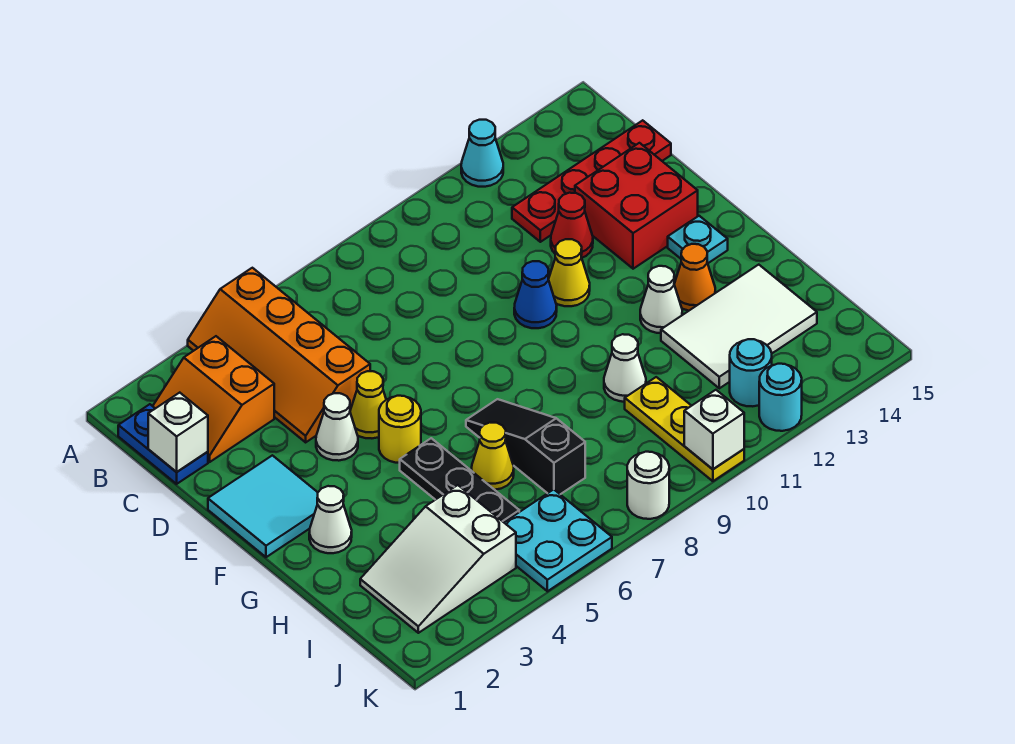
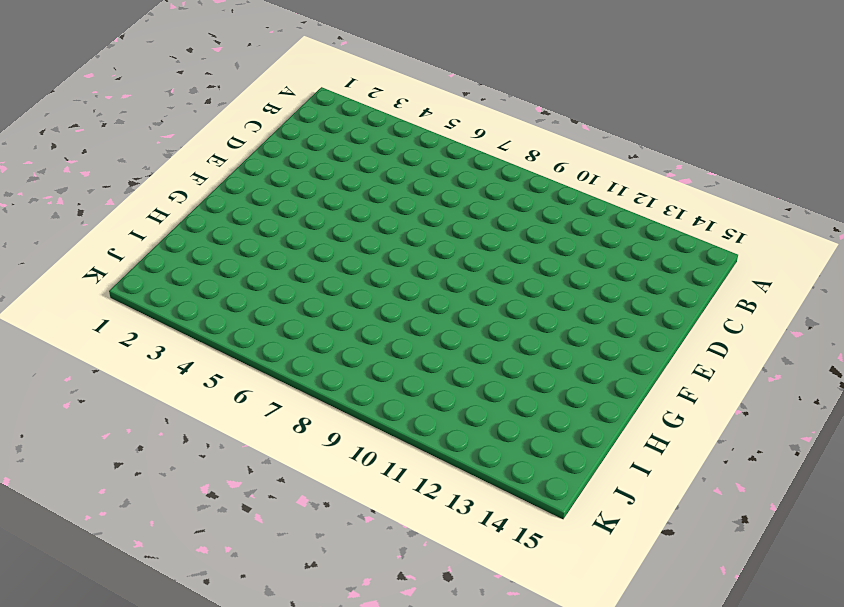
none -> orange 2x4 slope [188,268,370,442]
none -> cyan 1x1 cone [461,120,503,187]
none -> blue 1x2 plate [118,404,208,484]
none -> orange 2x2 slope [153,336,274,462]

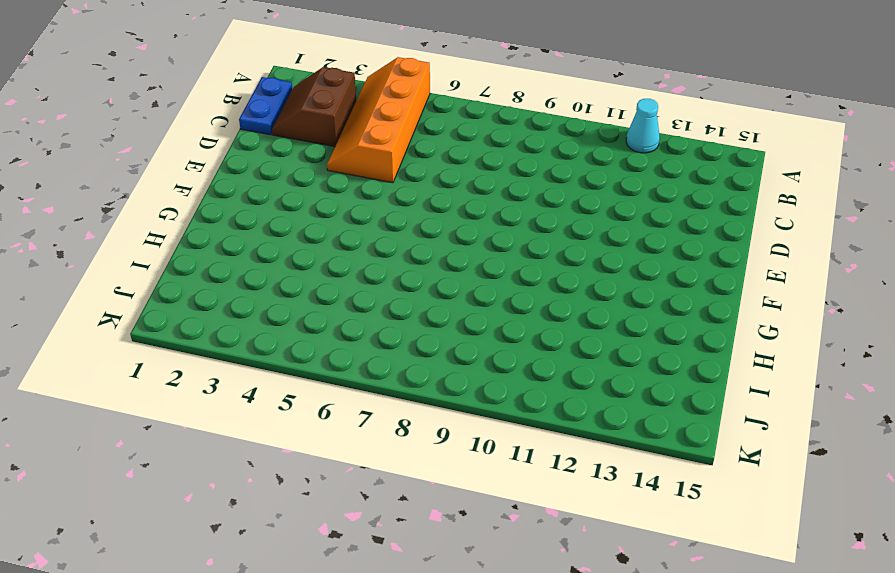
brown 2x2 slope [272,67,356,147] -> orange 2x2 slope [153,336,274,462]
none -> red 1x4 plate [512,120,671,242]
none -> red 1x1 cone [551,193,593,258]
none -> red 2x2 brick [575,143,698,269]
none -> cyan 2x2 tile [208,455,318,557]

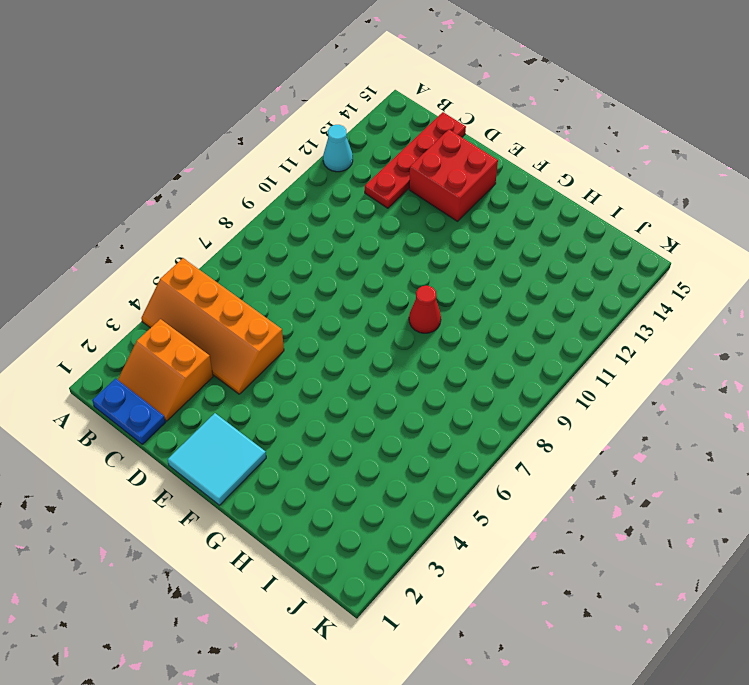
red 1x1 cone [409,286,441,333] -> red 1x1 cone moved to [551,193,593,258]
none -> white 1x1 cone [316,393,358,461]
none -> yellow 1x1 cone [350,371,386,438]
none -> blue 1x1 cone [514,261,557,328]
none -> yellow 1x1 cone [548,239,590,306]

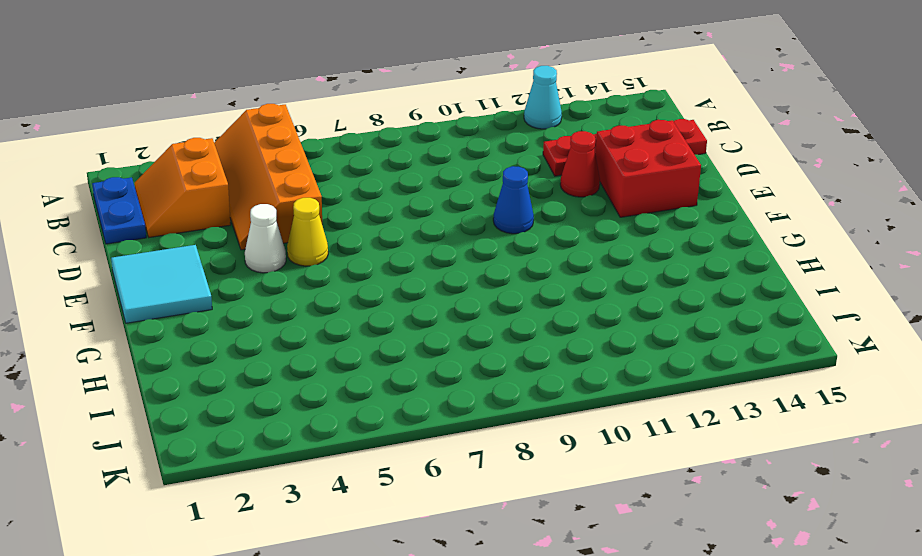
none -> yellow 1x1 cone [548,239,590,306]
none -> yellow 1x1 round brick [379,396,421,463]
none -> cyan 1x1 plate [668,216,728,263]
none -> white 1x1 cone [309,486,352,553]

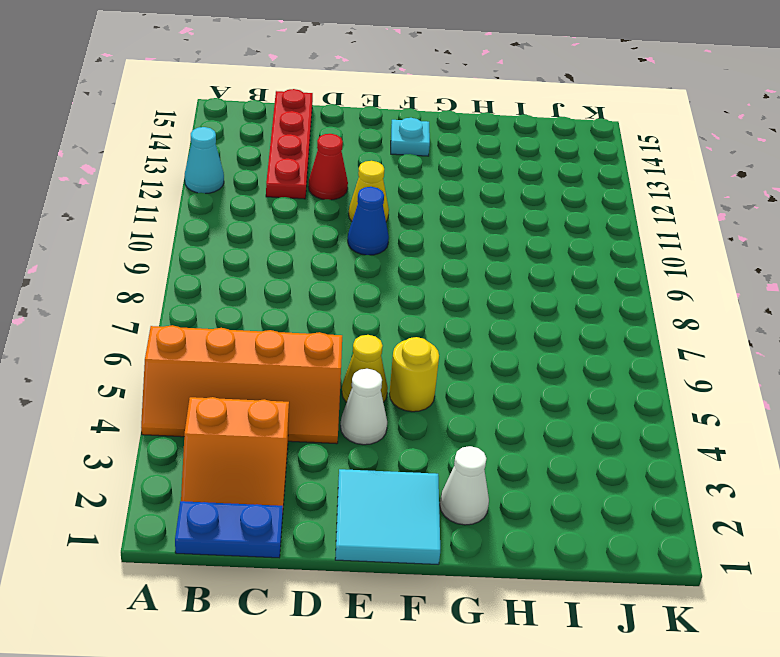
none -> red 2x2 brick [575,143,698,269]
none -> black 1x3 plate [400,438,519,522]
none -> black 1x3 slope [466,399,585,494]
none -> white 1x1 cone [640,266,682,333]

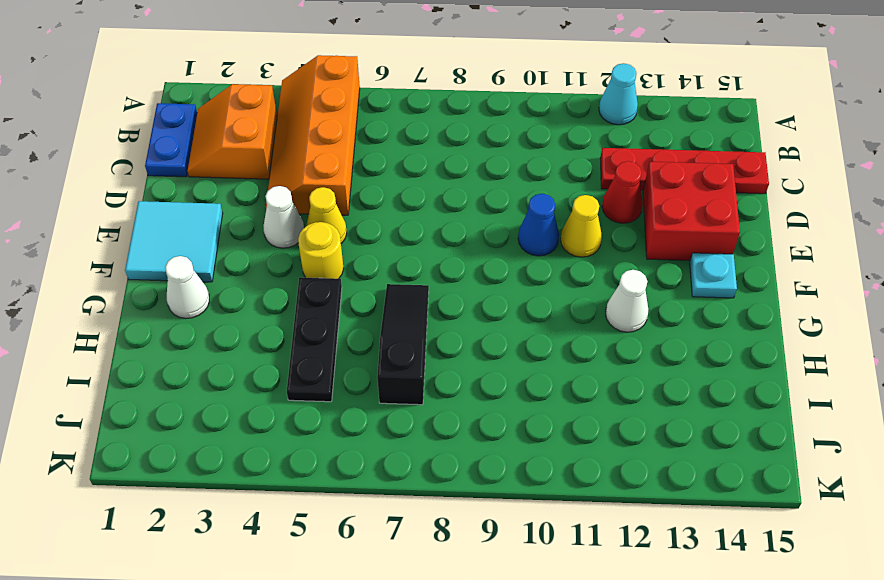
none -> orange 1x1 cone [674,244,715,311]
none -> yellow 1x1 cone [472,423,514,490]
none -> white 1x1 cone [604,334,646,402]
none -> white 2x3 tile [661,265,817,388]

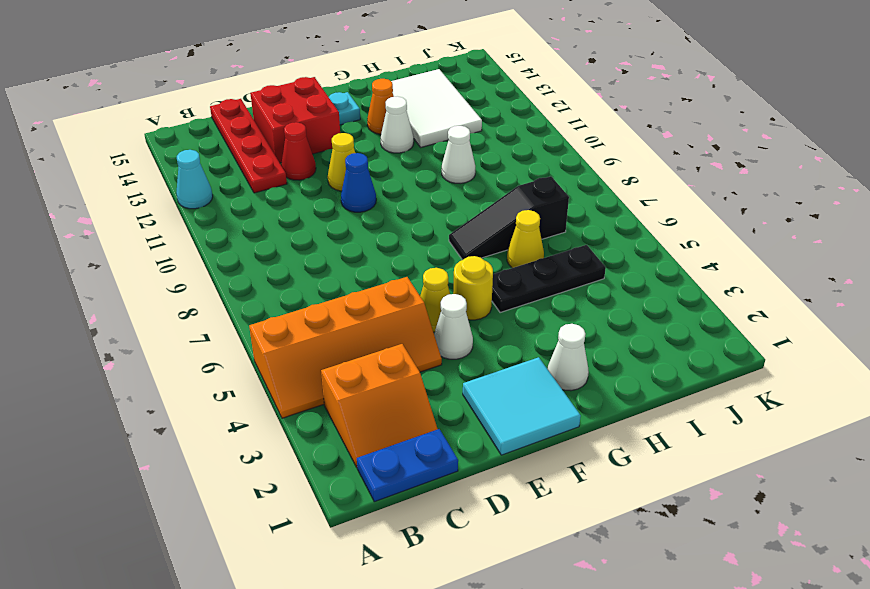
none -> white 2x3 slope [360,485,516,633]
none -> yellow 1x3 plate [625,377,744,481]
none -> cyan 2x2 plate [504,489,612,591]
none -> cyan 1x1 round brick [730,339,772,406]

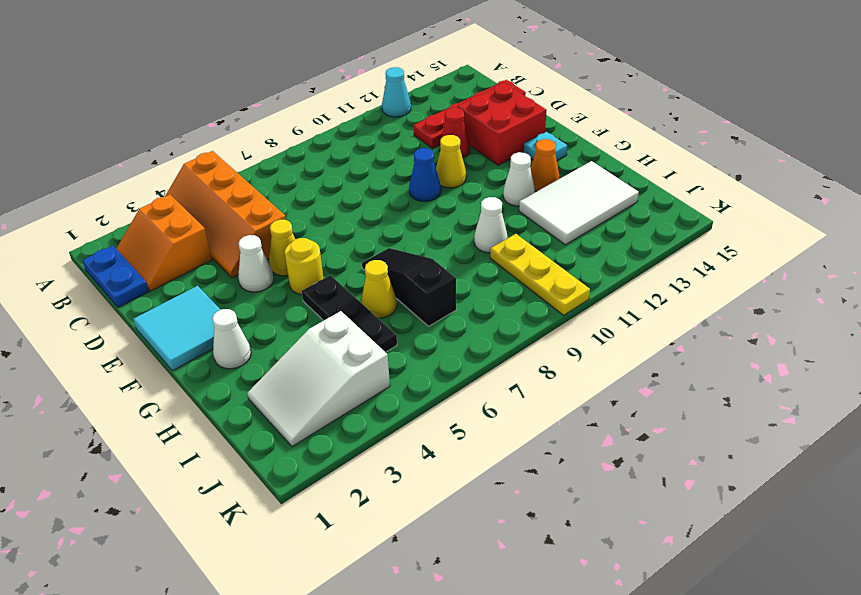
none -> cyan 2x2 plate [504,489,612,591]
none -> cyan 1x1 round brick [730,339,772,406]
none -> white 1x1 round brick [627,452,669,519]
none -> cyan 1x1 round brick [759,364,802,431]

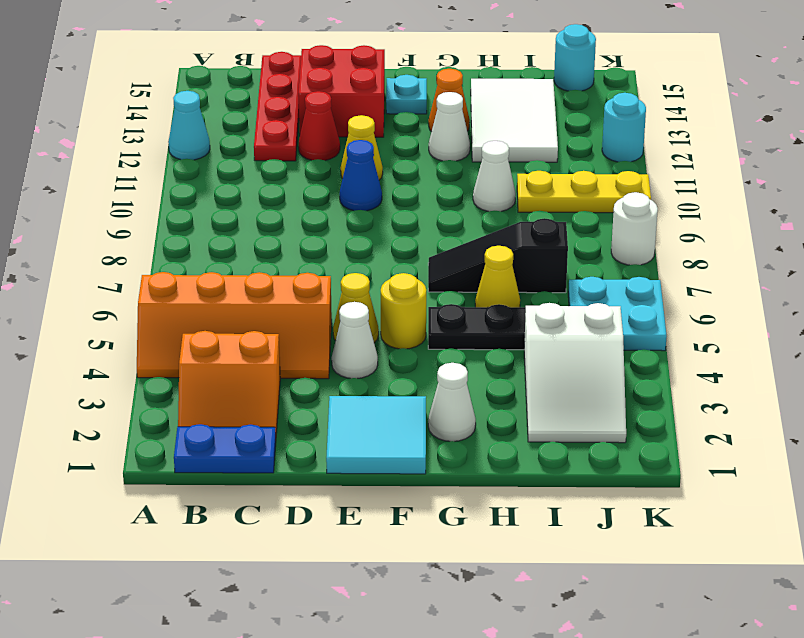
cyan 1x1 round brick [554,24,596,91] -> cyan 1x1 round brick moved to [730,339,772,406]
none -> white 1x1 brick [148,393,208,472]
none -> white 1x1 brick [684,390,744,469]

